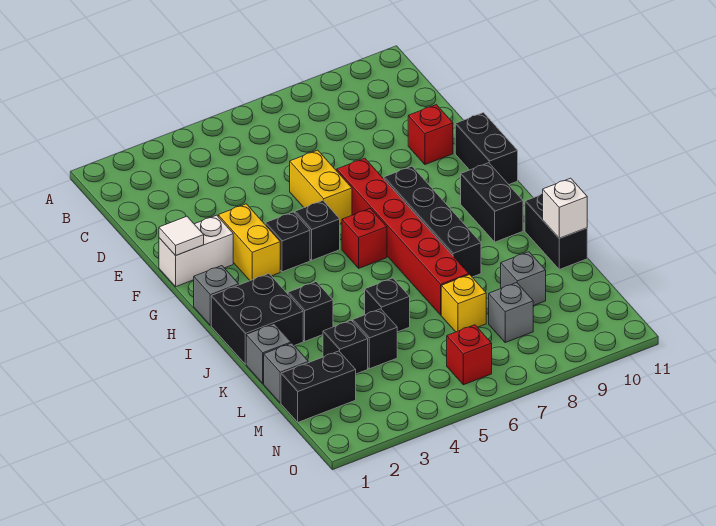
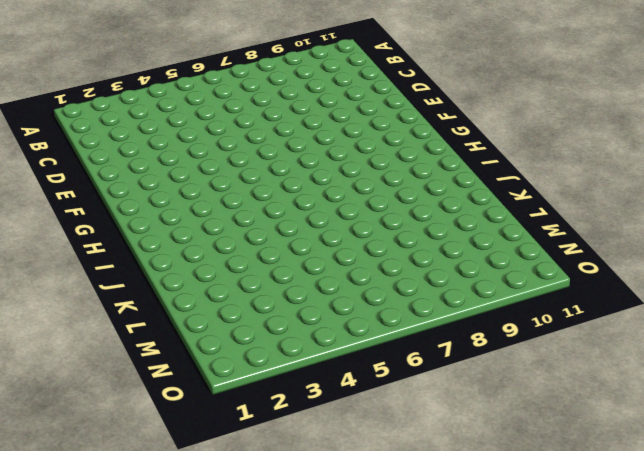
none -> yellow 1x2 brick [290,150,352,223]
none -> red 1x1 brick [408,105,453,165]
none -> white 1x2 brick [159,215,233,287]

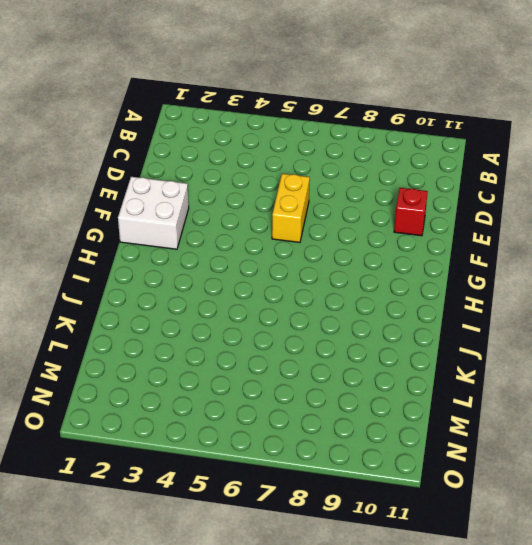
white 2x2 brick [118,177,189,249] -> white 1x2 brick [159,215,233,287]
none -> yellow 1x2 brick [218,204,280,281]
none -> red 1x6 brick [337,158,469,315]
none -> black 1x2 brick [455,113,518,185]

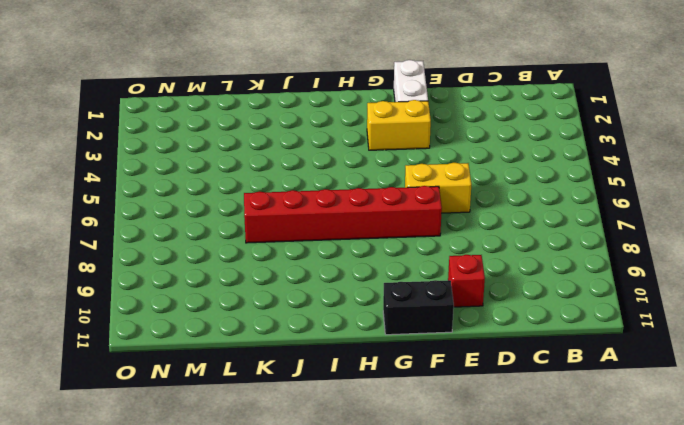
none -> black 1x1 brick [265,212,310,272]
none -> black 1x1 brick [295,201,340,260]
none -> black 1x4 brick [384,166,481,277]

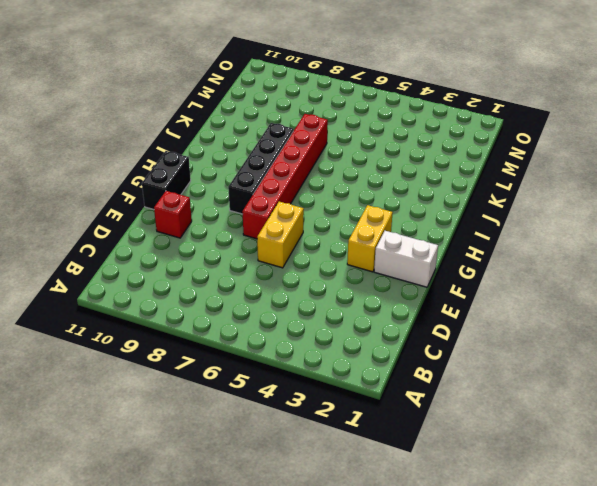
none -> black 1x1 brick [265,212,310,272]
none -> black 1x1 brick [295,201,340,260]
none -> grey 1x1 brick [194,266,239,326]

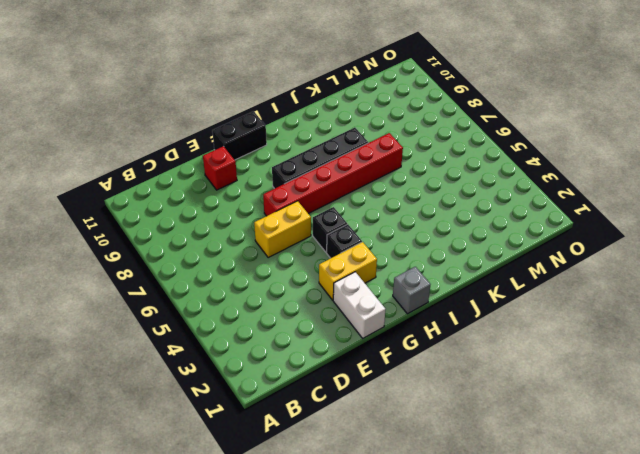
none -> red 1x1 brick [342,209,387,268]
none -> black 1x2 brick [461,163,523,242]
none -> black 2x2 brick [211,274,303,364]

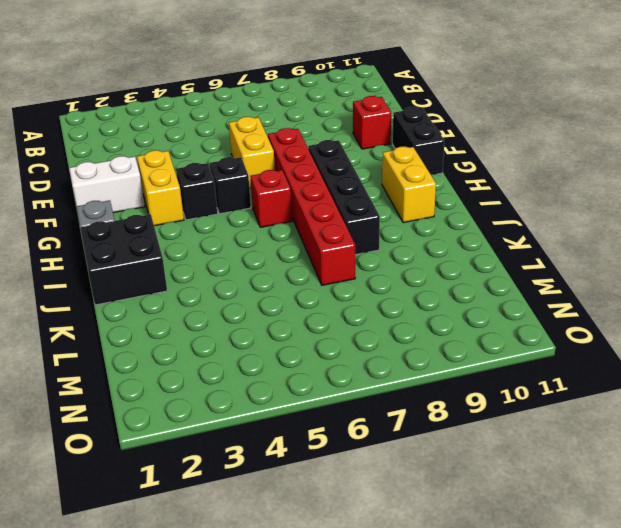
yellow 1x2 brick [382,147,436,223] -> black 1x2 brick [461,163,523,242]
none -> black 1x1 brick [288,282,333,341]
none -> black 1x2 brick [525,193,587,269]
none -> grey 1x1 brick [246,324,291,384]

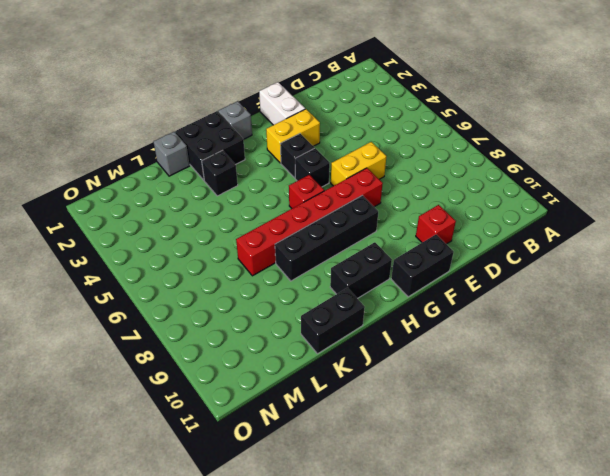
none -> black 1x1 brick [365,278,410,332]
none -> grey 1x1 brick [264,343,308,403]
none -> black 1x1 brick [323,320,368,374]

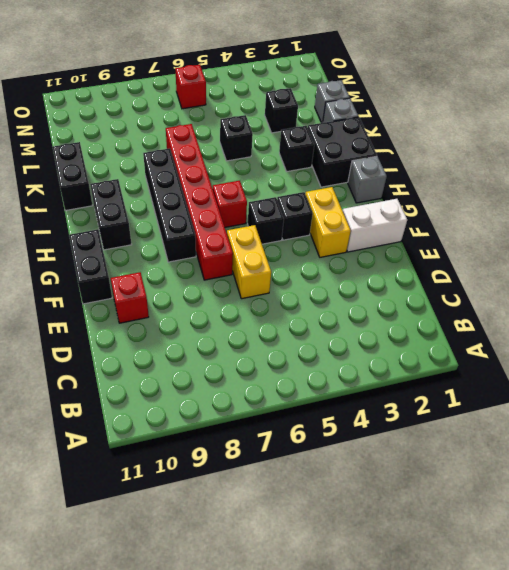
none -> black 1x1 brick [353,309,397,369]
none -> yellow 1x1 brick [441,275,486,332]
none -> grey 1x1 brick [501,252,546,306]

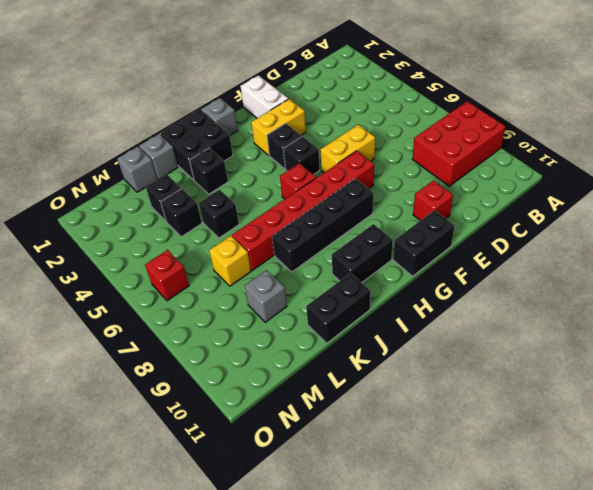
red 2x3 brick [412,101,506,186] -> none
none -> black 1x2 brick [281,351,356,422]
none -> grey 1x1 brick [489,283,533,342]
none -> white 1x1 tile [159,216,204,256]

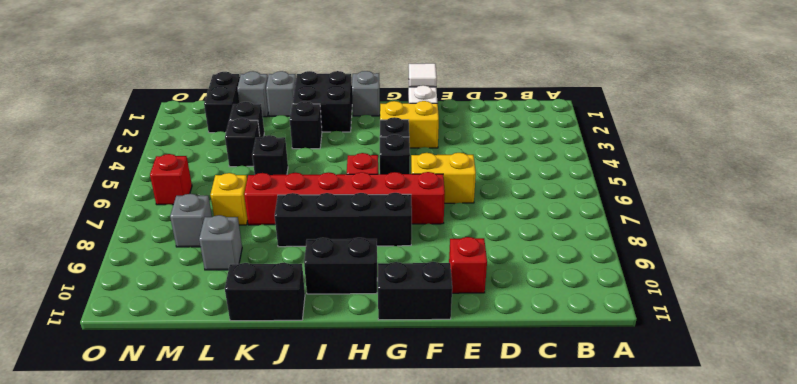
none -> white 1x1 brick [543,178,587,238]

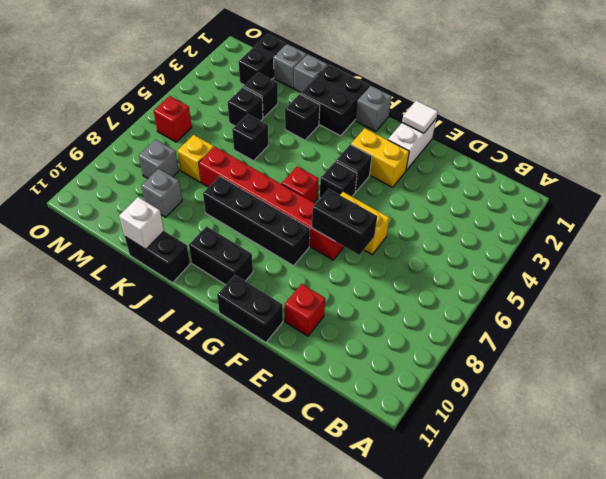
black 1x2 brick [312,189,377,255] -> none

